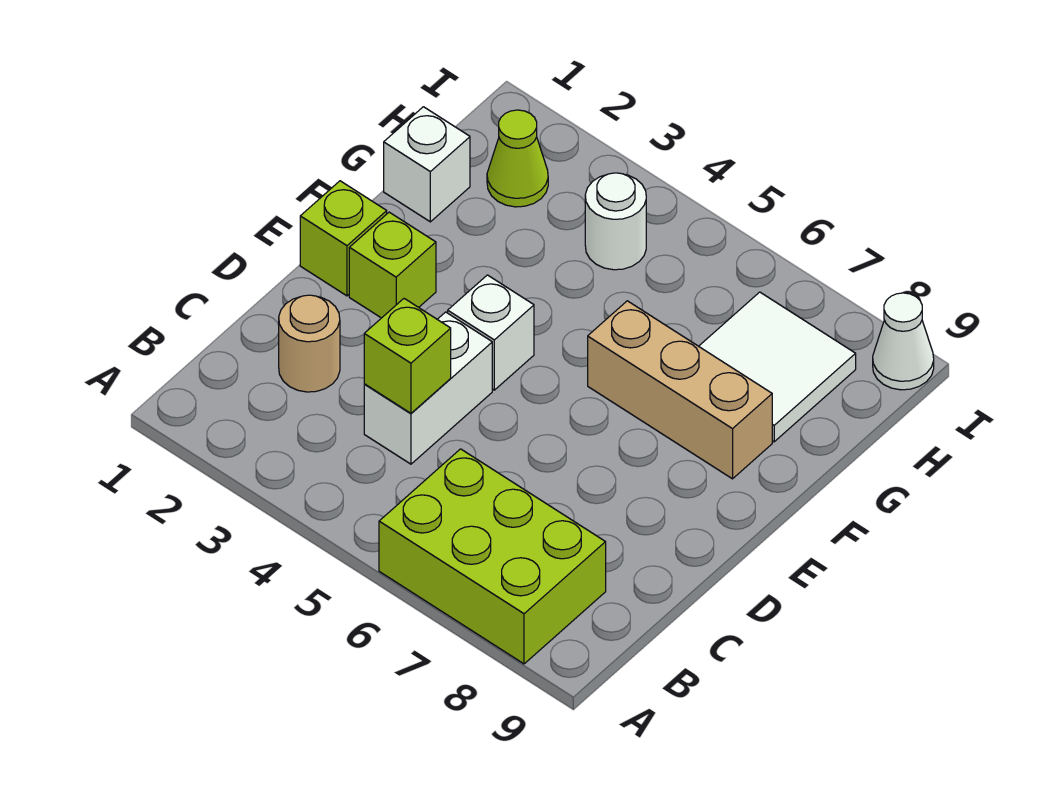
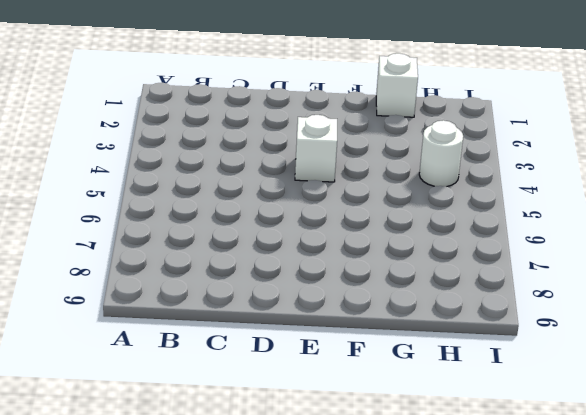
none -> lime 2x3 brick [379,449,606,664]
none -> tan 1x1 round brick [279,295,340,392]
none -> white 1x2 brick [364,312,492,464]

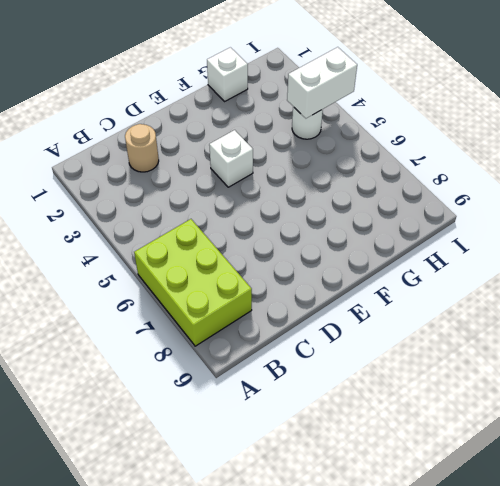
white 1x2 brick [287,47,357,118] -> white 1x2 brick moved to [364,312,492,464]
none -> lime 1x1 brick [300,181,387,296]
none -> lime 1x1 brick [349,212,436,318]
none -> tan 1x3 brick [588,301,772,479]

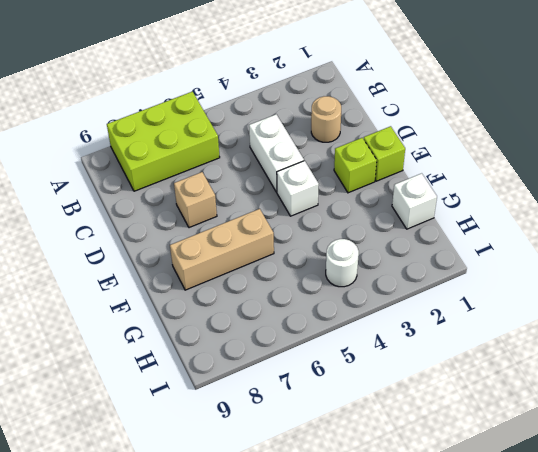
tan 1x1 brick [174,172,217,228] -> none
none -> white 2x2 tile [699,292,856,442]
none -> lime 1x1 cone [487,110,548,207]
none -> white 1x1 cone [873,293,934,390]

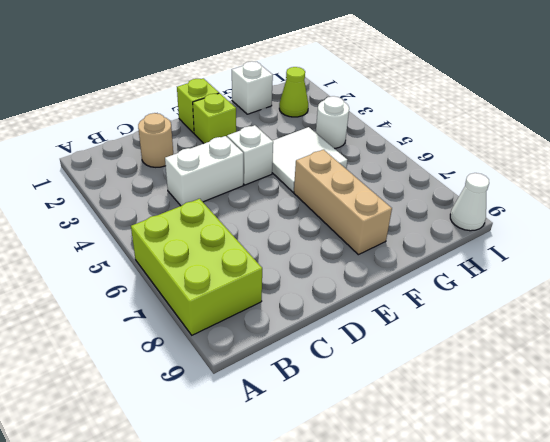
white 2x2 tile [272,127,347,192] -> white 2x2 tile moved to [699,292,856,442]
none -> lime 1x1 brick [364,299,451,413]

